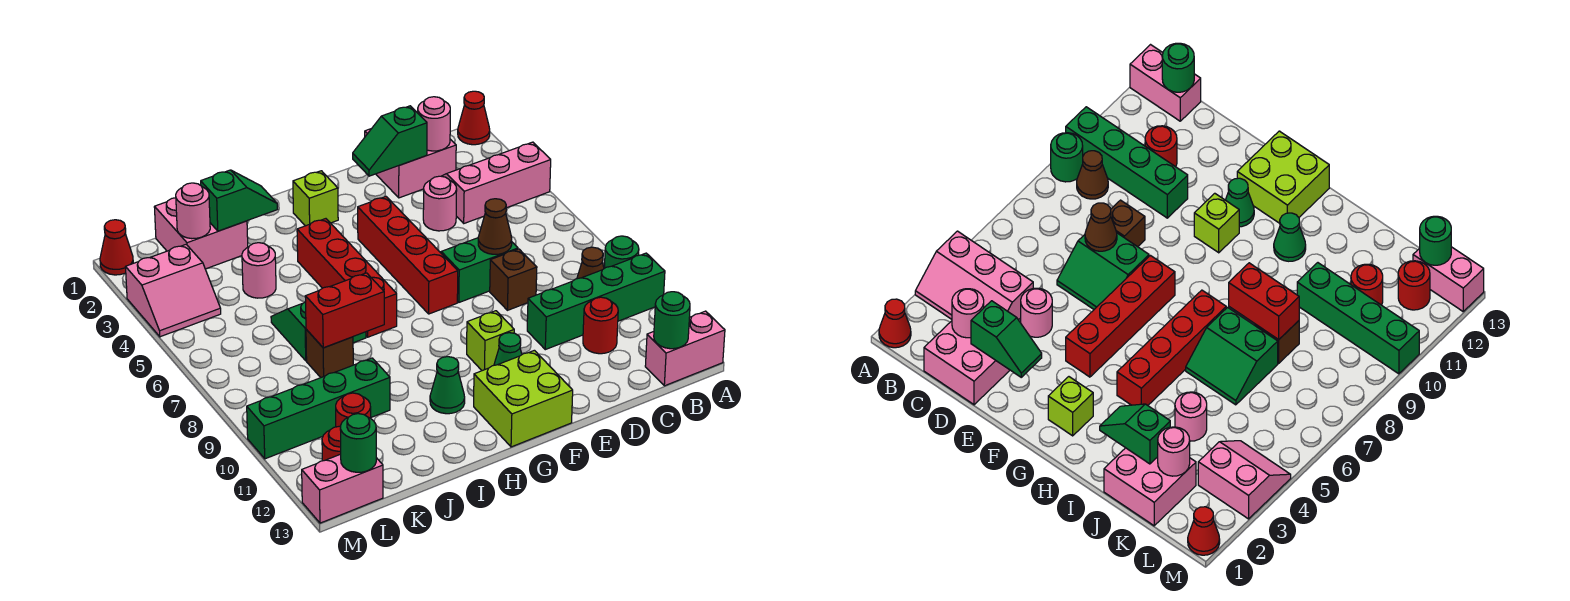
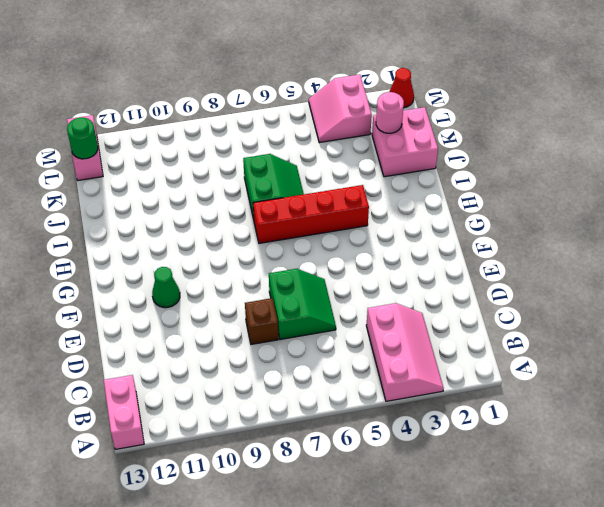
none -> red 1x1 cone [458,91,490,145]
none -> green 1x1 round brick [604,236,639,268]
none -> green 1x4 brick [527,253,665,350]
none -> brown 1x1 cone [577,247,604,279]

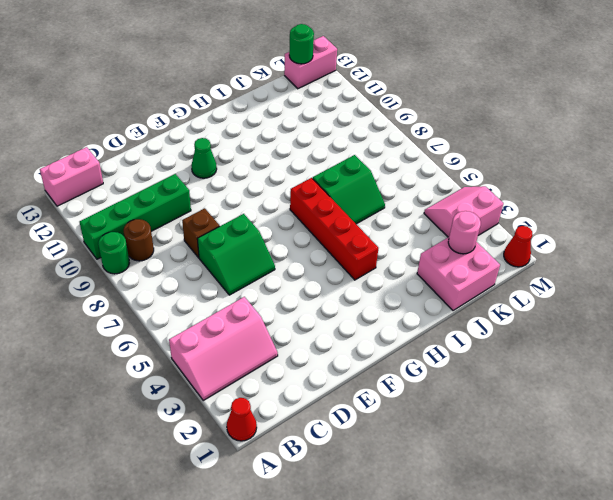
brown 1x1 round brick [124,219,154,261] -> brown 1x1 cone [577,247,604,279]
none -> pink 2x2 brick [365,112,456,198]
none -> red 1x1 round brick [583,297,618,354]
none -> pink 1x1 round brick [423,176,457,231]
none -> red 1x4 brick [358,197,458,314]

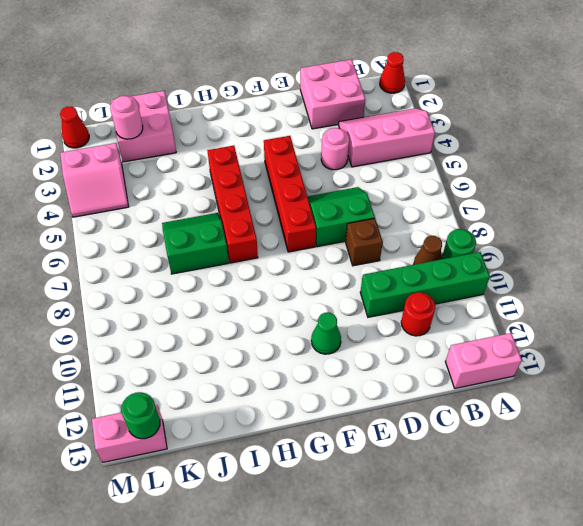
none -> lime 1x1 brick [467,311,514,371]
none -> lime 2x2 brick [474,350,573,447]
none -> lime 1x1 brick [293,171,338,226]
none -> green 1x1 cone [430,357,465,414]

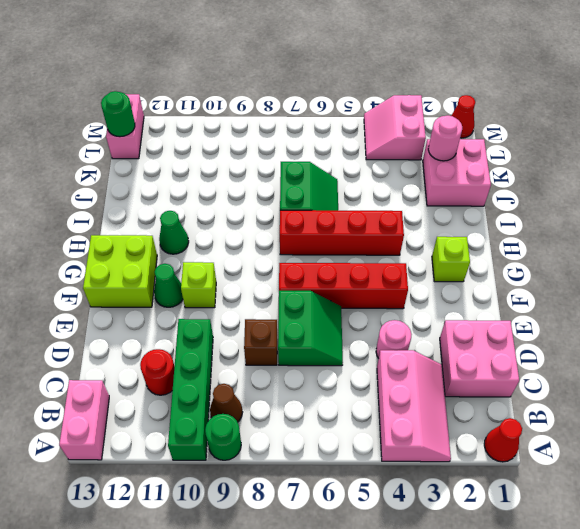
none -> pink 1x1 round brick [242,243,276,298]
none -> brown 1x1 brick [306,329,353,377]
none -> green 1x4 brick [247,358,390,459]
none -> red 1x1 round brick [336,393,371,427]

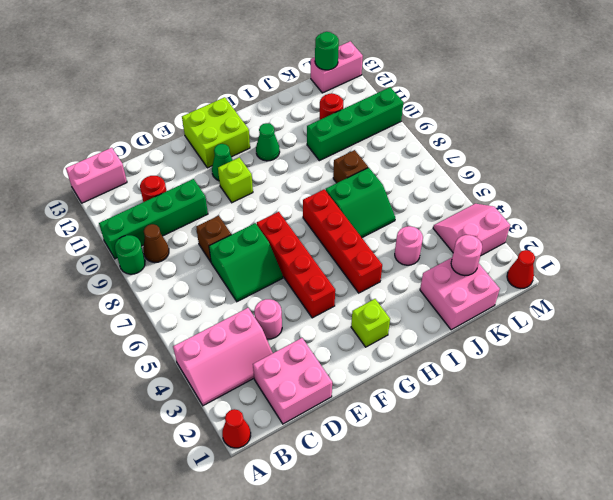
none -> red 1x1 round brick [322,426,341,461]
none -> green 1x1 round brick [654,292,690,349]
none -> pink 1x1 round brick [418,97,450,151]
none -> green 1x2 slope [353,106,427,176]

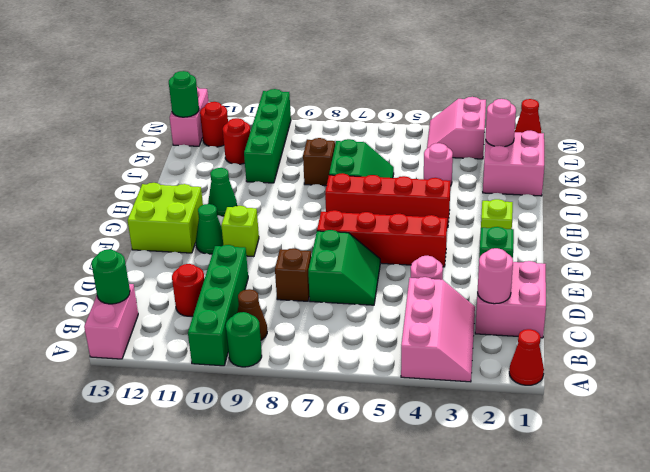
none -> brown 1x1 cone [478,199,512,254]
none -> green 1x2 slope [201,170,277,231]
none -> red 1x2 brick [305,273,384,348]

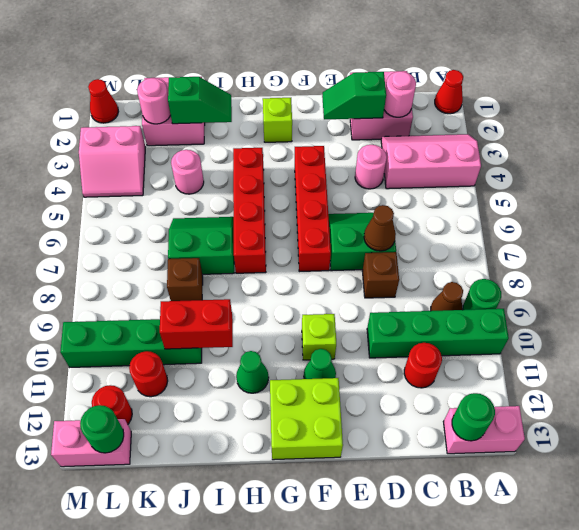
red 1x2 brick [160,299,233,349] -> red 1x2 brick moved to [305,273,384,348]

